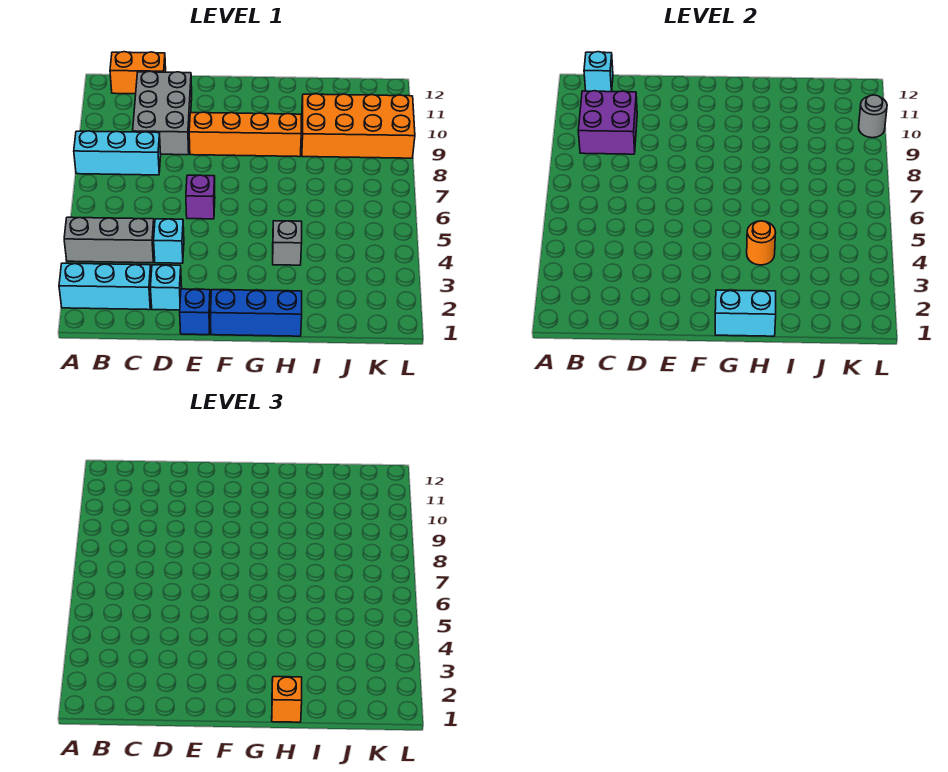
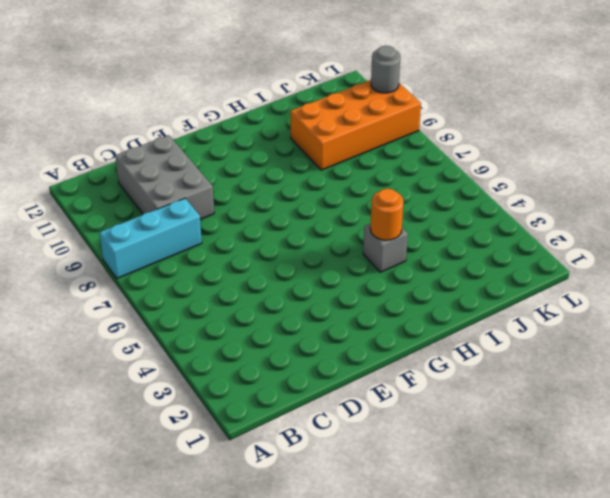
none -> cyan 1x3 brick [59,263,151,310]
none -> grey 1x3 brick [64,217,154,263]
none -> orange 1x2 brick [110,52,166,94]

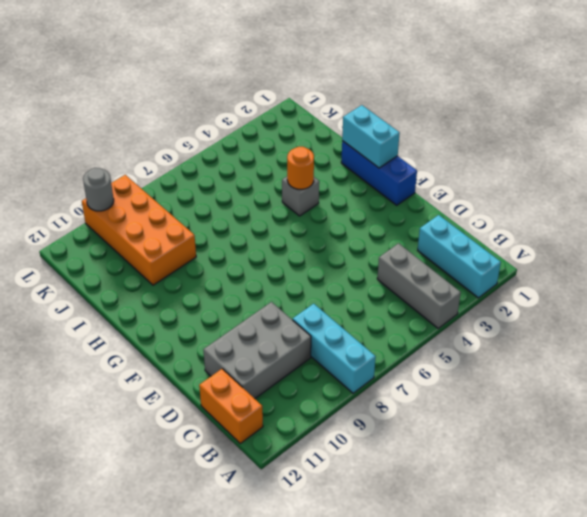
none -> cyan 1x1 brick [150,265,182,310]
none -> cyan 1x1 brick [154,219,184,263]
none -> blue 1x1 brick [180,289,210,335]

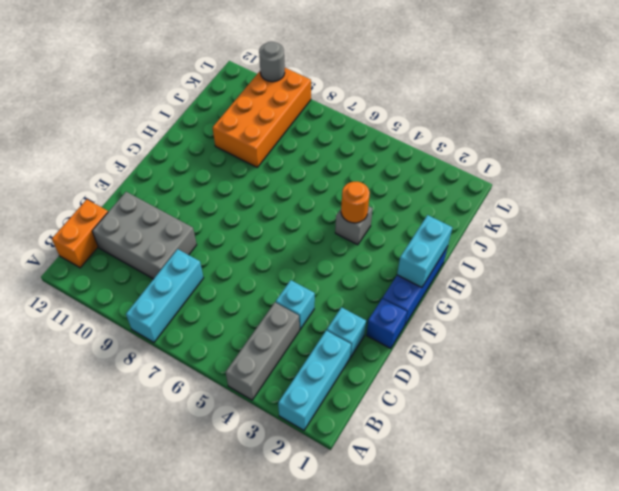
none -> purple 1x1 brick [186,175,215,219]
none -> orange 1x4 brick [189,112,301,157]
none -> purple 2x2 brick [578,91,637,154]

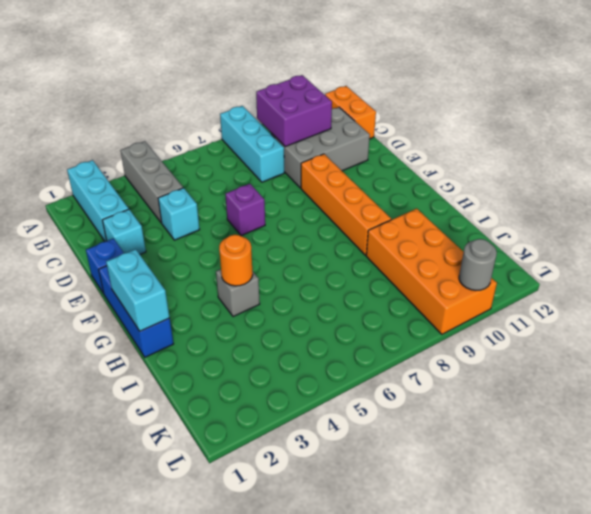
none -> cyan 1x1 brick [584,52,613,92]
none -> orange 1x1 brick [272,677,302,722]

